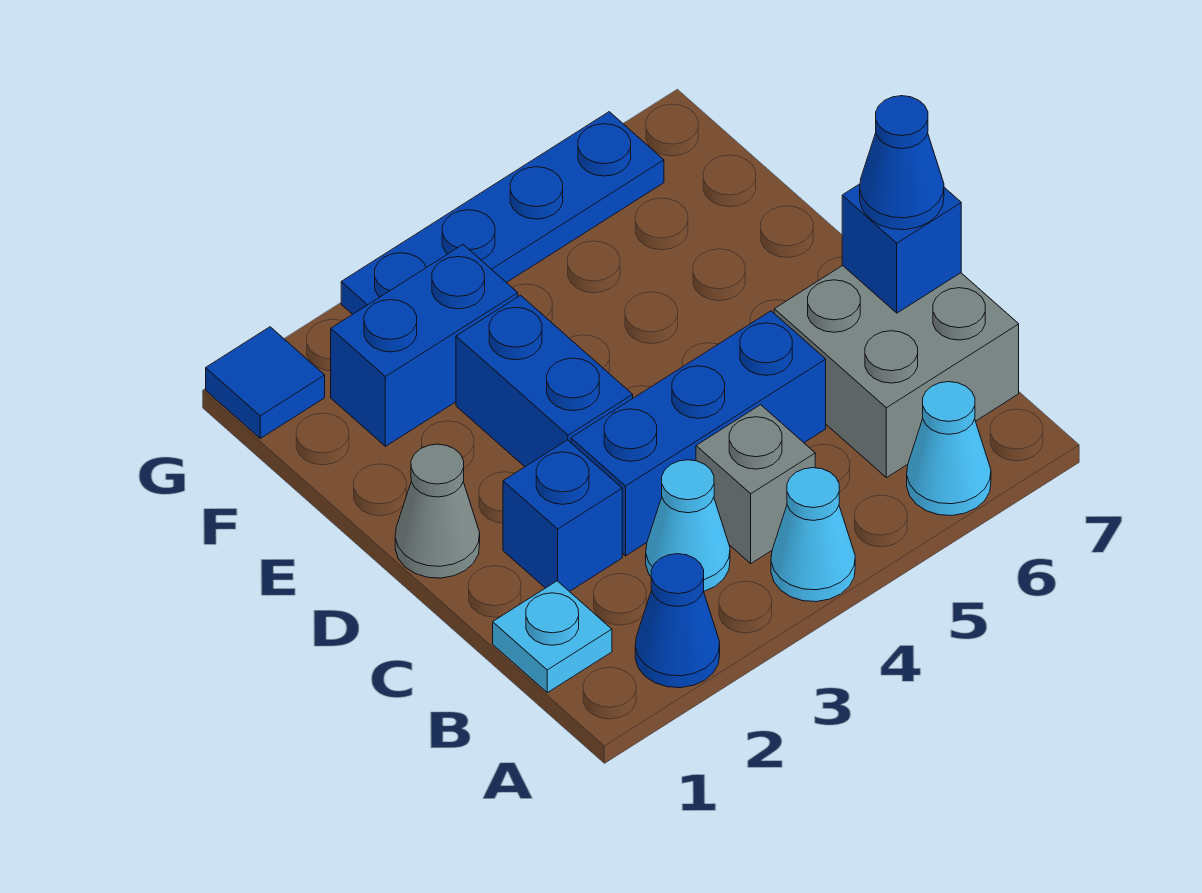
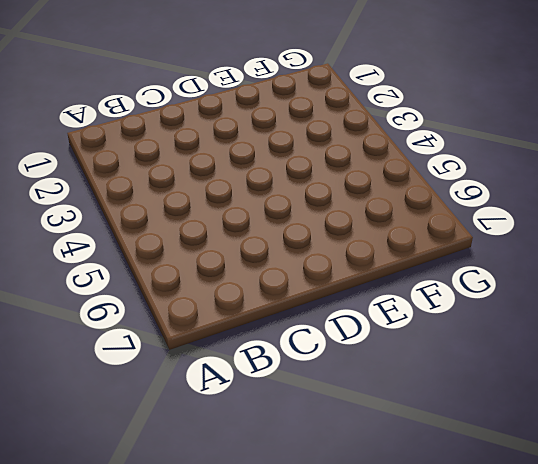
none -> blue 1x1 cone [635,554,720,688]
none -> cyan 1x1 cone [771,468,855,602]
none -> cyan 1x1 cone [907,382,991,516]

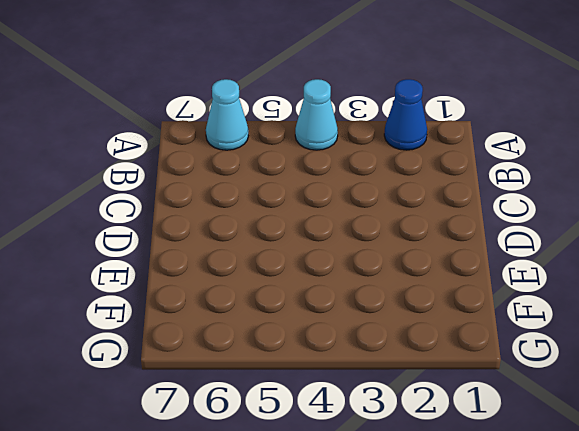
none -> cyan 1x1 plate [493,581,612,693]
none -> cyan 1x1 cone [646,460,730,591]
none -> grey 1x1 brick [696,405,815,563]

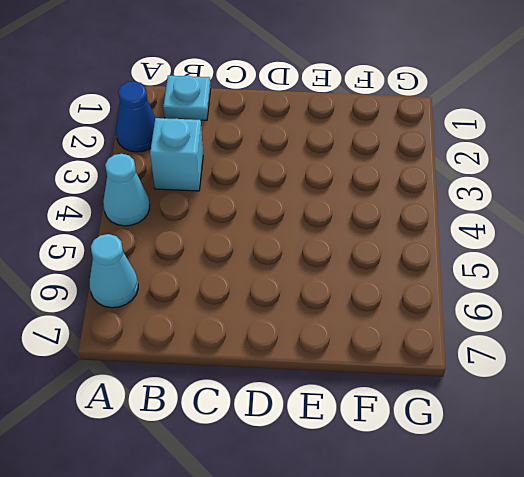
cyan 1x1 brick [150,118,203,191] -> cyan 1x1 cone [646,460,730,591]
none -> grey 1x1 brick [696,405,815,563]
none -> grey 2x2 brick [774,265,1019,478]
none -> blue 1x1 brick [503,440,622,592]

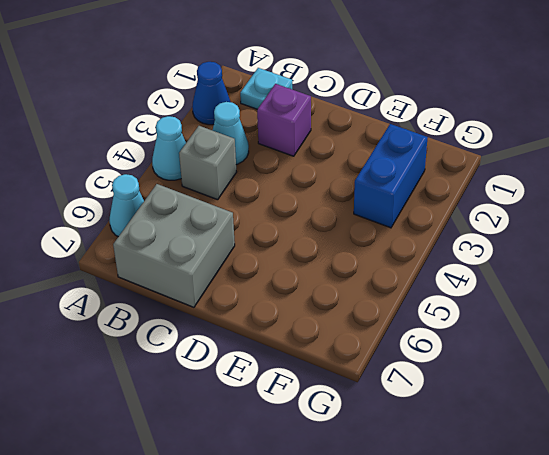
purple 1x1 brick [257,84,311,156] -> blue 1x1 brick [503,440,622,592]
none -> blue 1x3 brick [571,311,826,556]
none -> grey 1x1 cone [395,444,480,578]
none -> blue 1x2 brick [456,295,633,467]

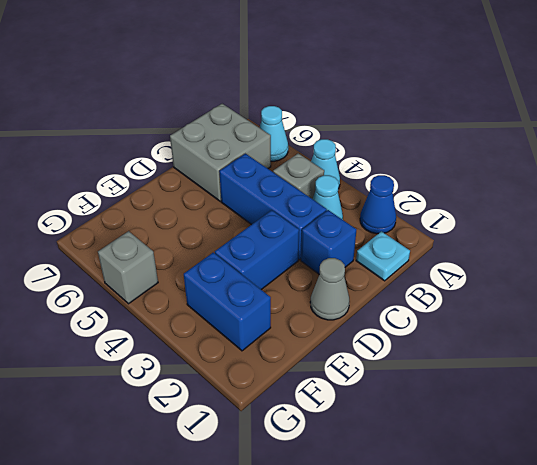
grey 1x1 brick [98,231,158,304] -> blue 1x4 plate [341,112,664,314]
none -> blue 1x1 tile [206,327,325,438]
none -> blue 1x1 brick [842,184,961,313]
none -> blue 1x1 cone [860,96,944,230]

